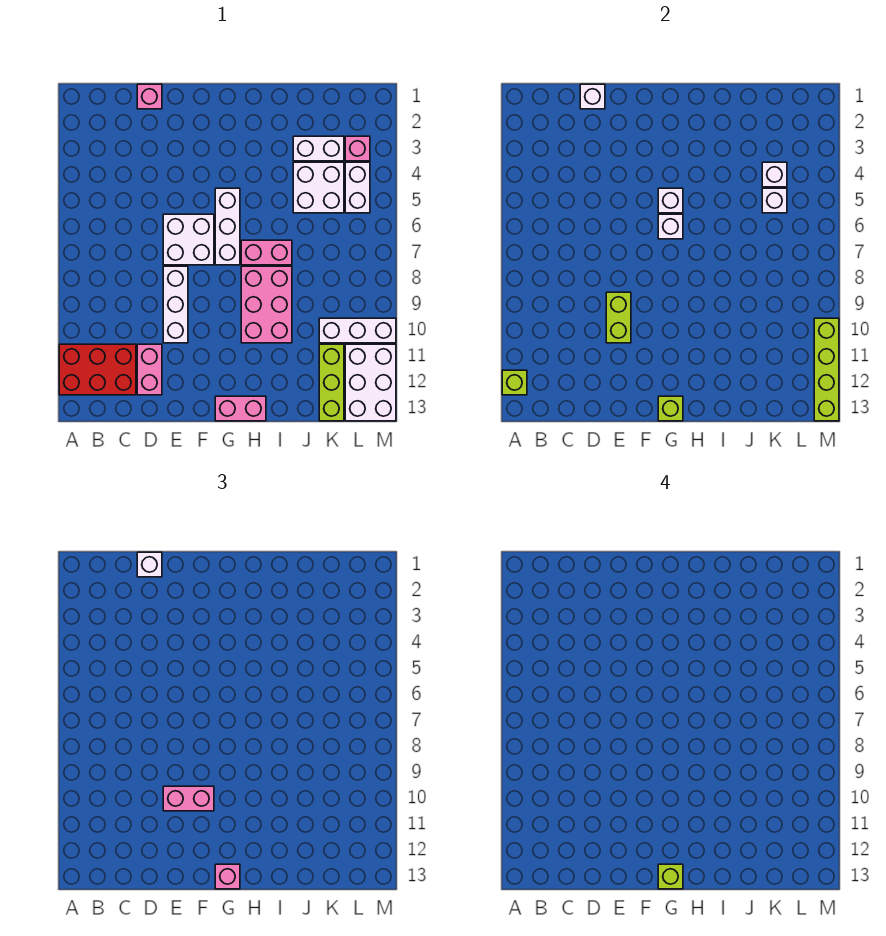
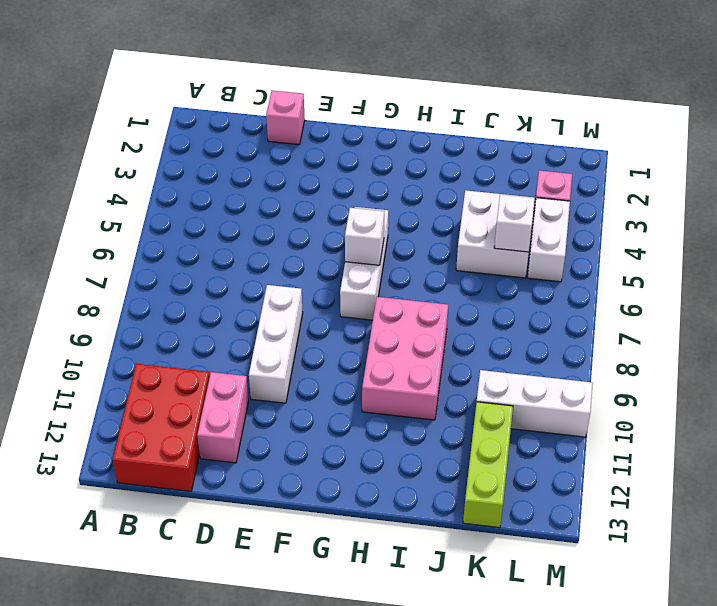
red 2x3 brick [113,364,210,491] -> red 2x3 brick turned to [59,344,136,395]
none -> white 2x2 brick [163,214,214,265]
none -> pink 1x2 brick [215,396,266,421]
none -> pink 1x2 brick [241,240,292,265]

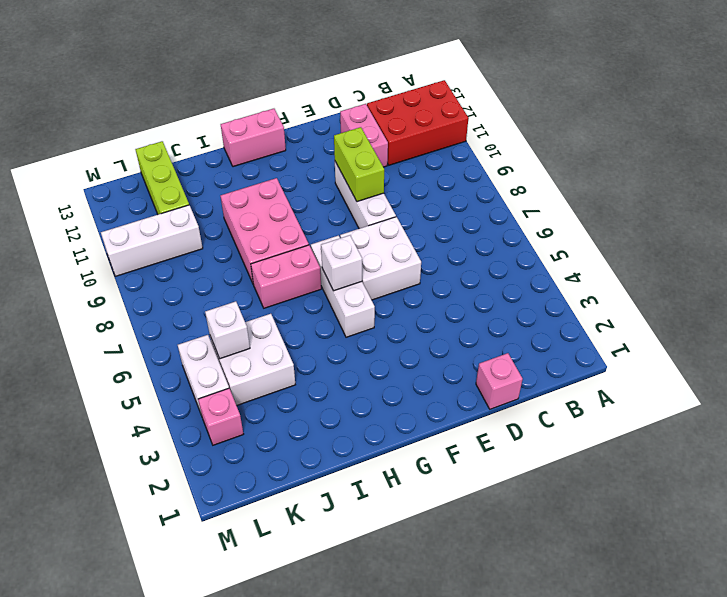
none -> white 1x2 brick [293,136,344,161]
none -> white 2x3 brick [345,344,396,421]
none -> lime 1x1 brick [502,370,527,395]

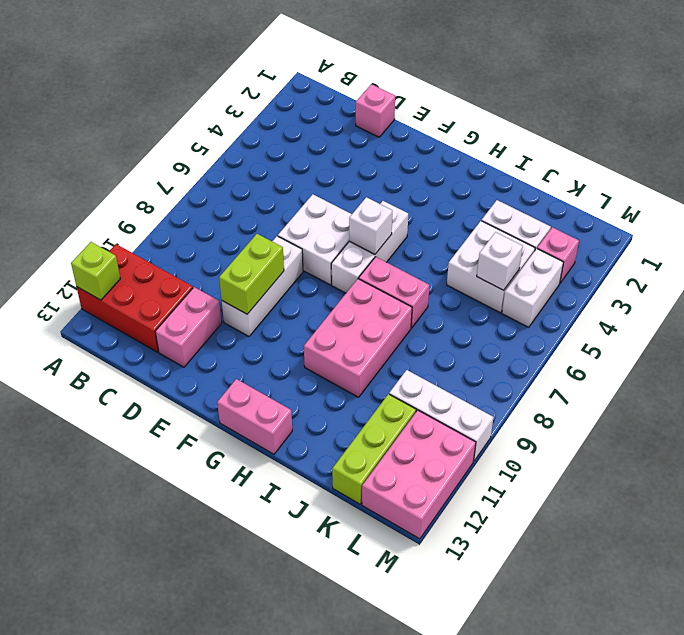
pink 2x3 brick [362,410,476,539] -> white 2x3 brick [345,344,396,421]
none -> white 1x1 brick [580,84,605,109]
none -> white 1x1 brick [658,188,683,213]
none -> lime 1x1 brick [658,396,683,421]

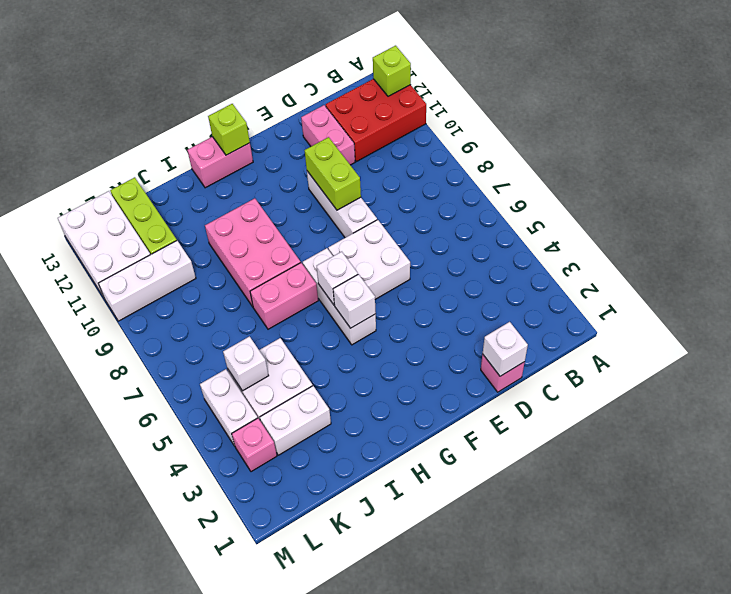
none -> white 1x1 brick [762,162,787,187]
none -> lime 1x4 brick [814,318,839,421]
none -> white 1x1 brick [137,552,162,577]

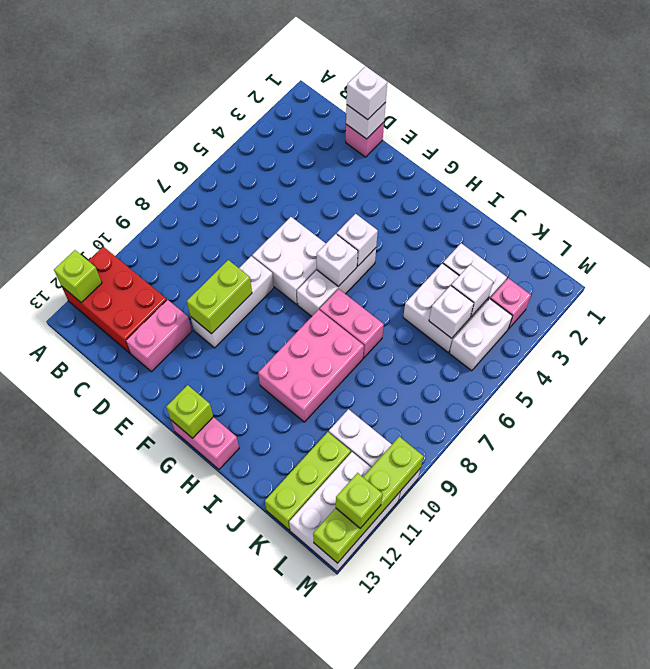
lime 1x1 brick [336,473,383,528] -> lime 1x1 brick moved to [658,864,683,889]
none -> pink 1x2 brick [163,786,214,811]
none -> pink 1x1 brick [215,864,240,889]

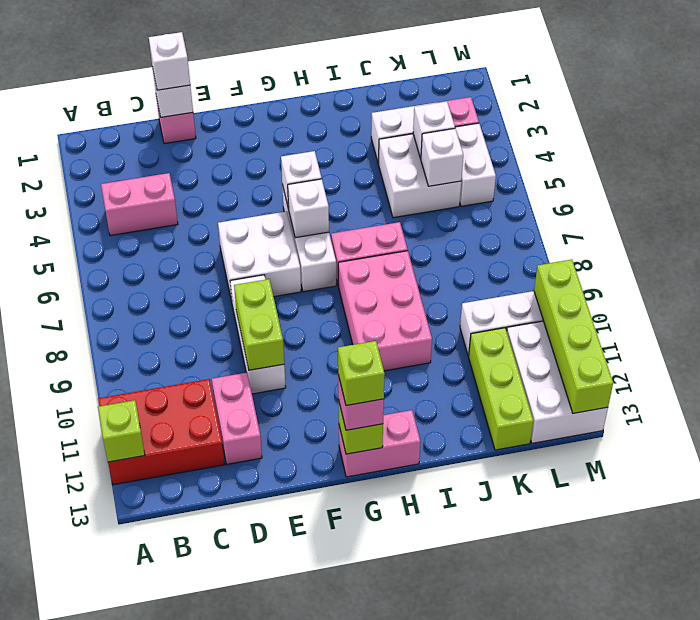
pink 1x2 brick [101,173,178,236] -> pink 1x2 brick moved to [163,786,214,811]

